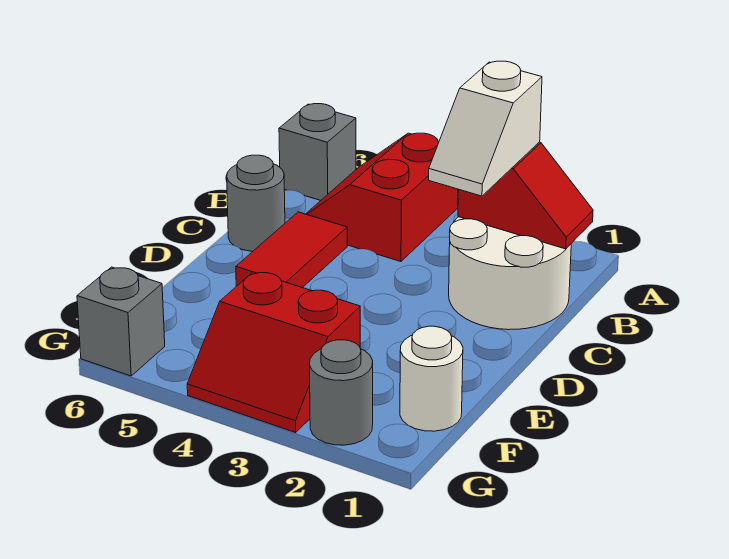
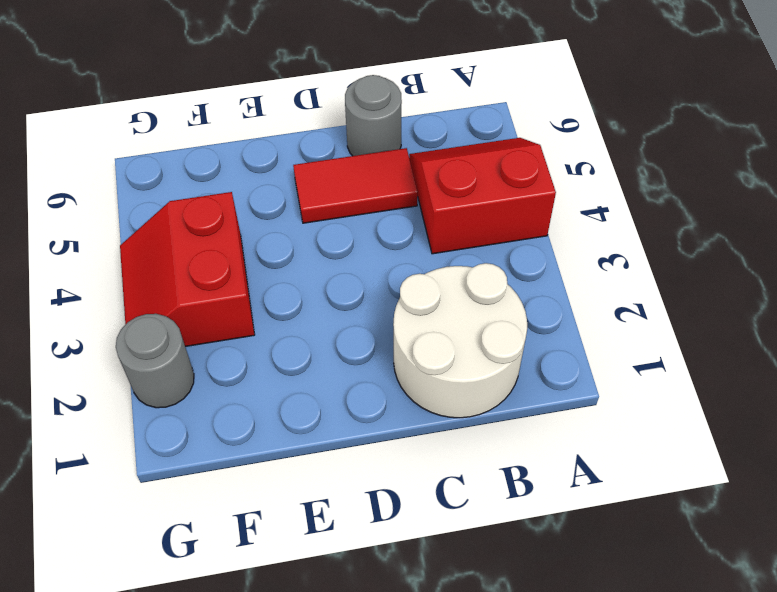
none -> grey 1x1 brick [279,104,356,200]
none -> white 1x1 round brick [400,326,463,431]

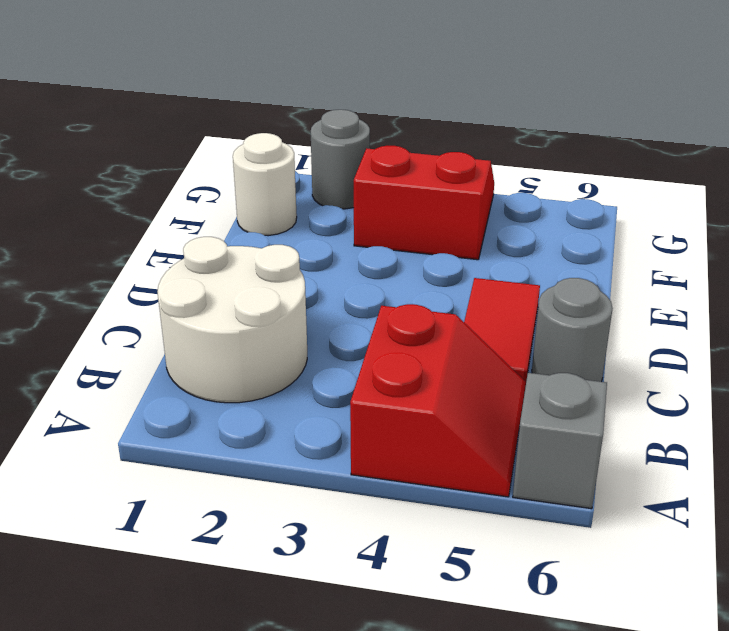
none -> grey 1x1 brick [77,267,165,376]
none -> red 1x2 slope [458,142,593,249]

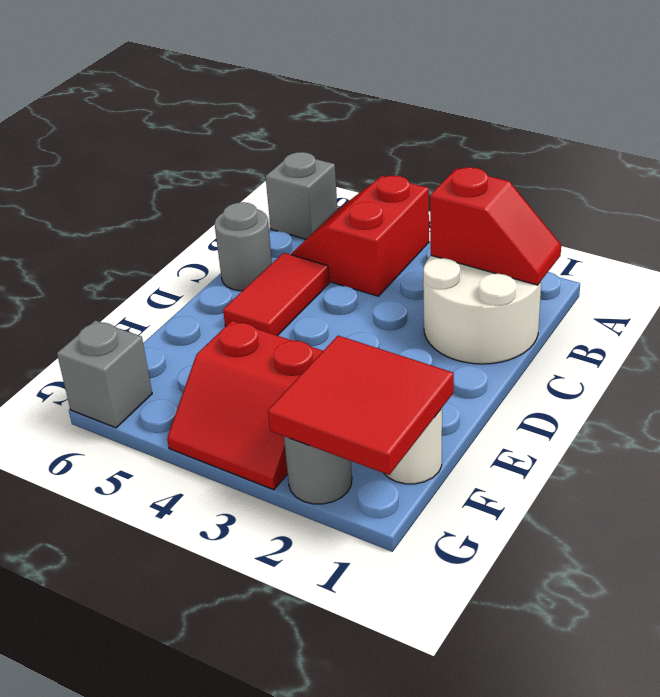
red 2x2 tile [268,336,454,475] -> none
none -> white 1x2 slope [429,61,542,196]

